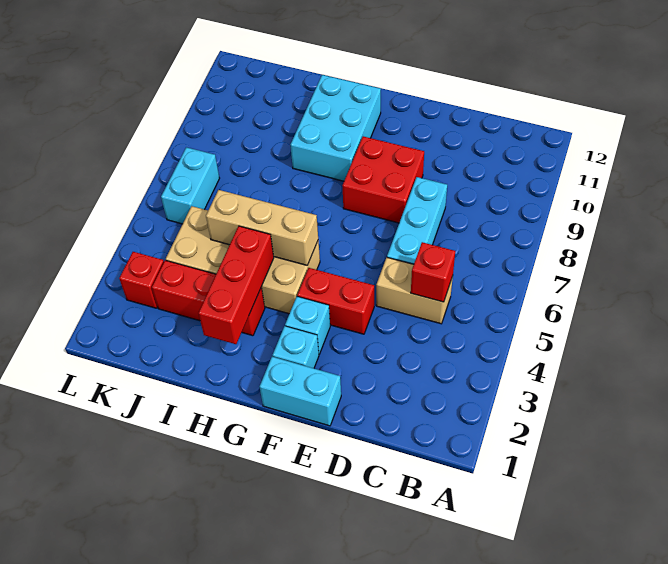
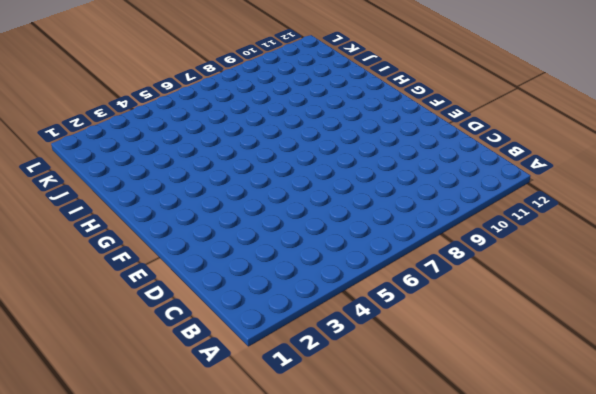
none -> tan 1x2 brick [376,258,453,324]
none -> cyan 1x3 brick [387,177,447,264]
none -> cyan 1x2 brick [260,357,341,426]

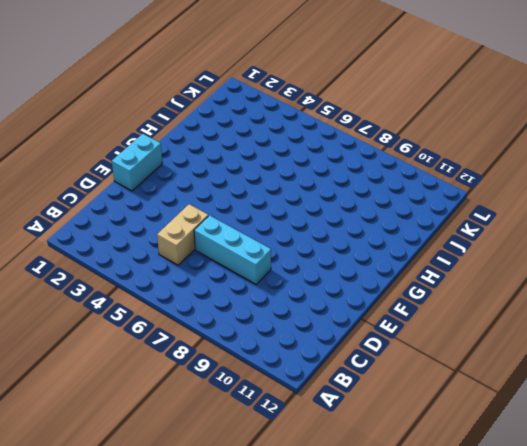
none -> red 1x2 brick [297,268,374,334]
none -> red 2x2 brick [342,136,424,223]
none -> cyan 1x1 brick [273,326,319,368]

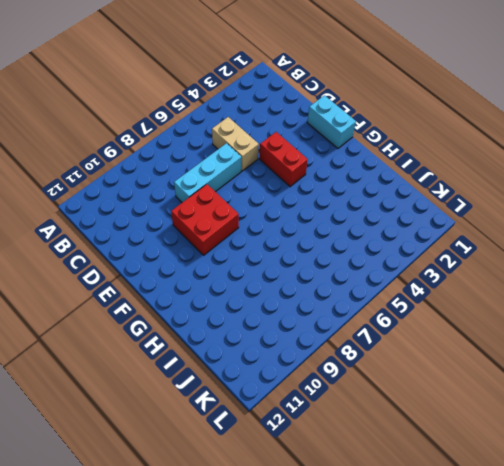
none -> cyan 1x1 brick [273,326,319,368]
none -> cyan 1x1 brick [285,297,330,354]
none -> tan 2x4 brick [166,206,320,314]

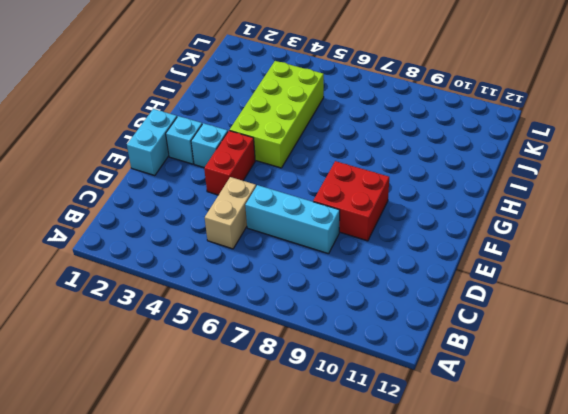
lime 2x4 brick [230,61,324,168] -> tan 2x4 brick [166,206,320,314]
none -> cyan 2x3 brick [291,75,381,181]
none -> red 1x3 brick [152,260,265,336]
none -> red 1x1 brick [119,252,164,308]

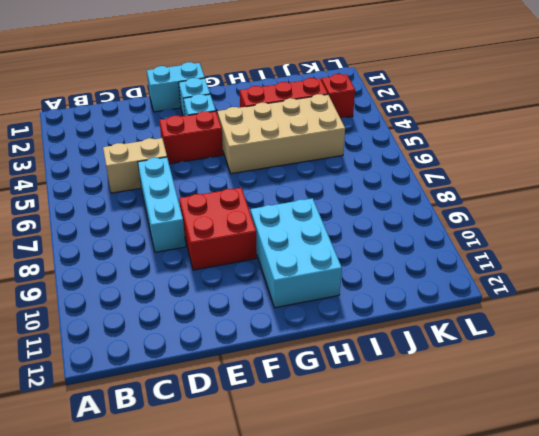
none -> cyan 1x2 brick [161,147,220,224]
none -> red 1x1 brick [411,242,455,302]
none -> tan 1x3 brick [206,190,318,265]

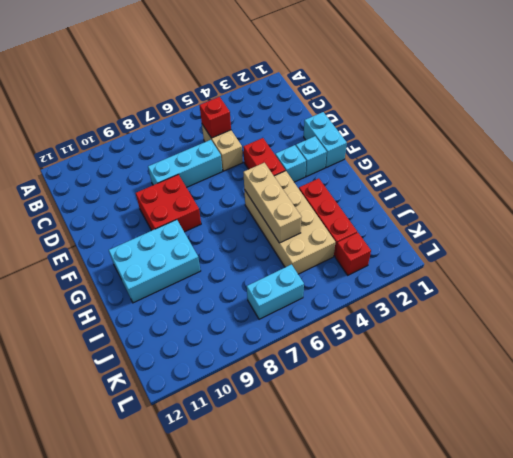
none -> red 1x3 brick [198,226,274,344]

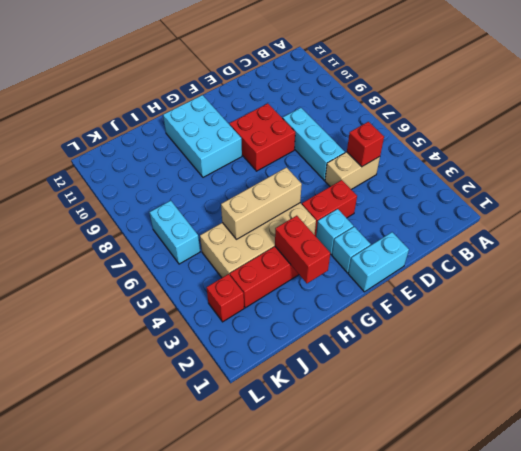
red 1x2 brick [275,216,330,283] -> red 1x3 brick [198,226,274,344]

